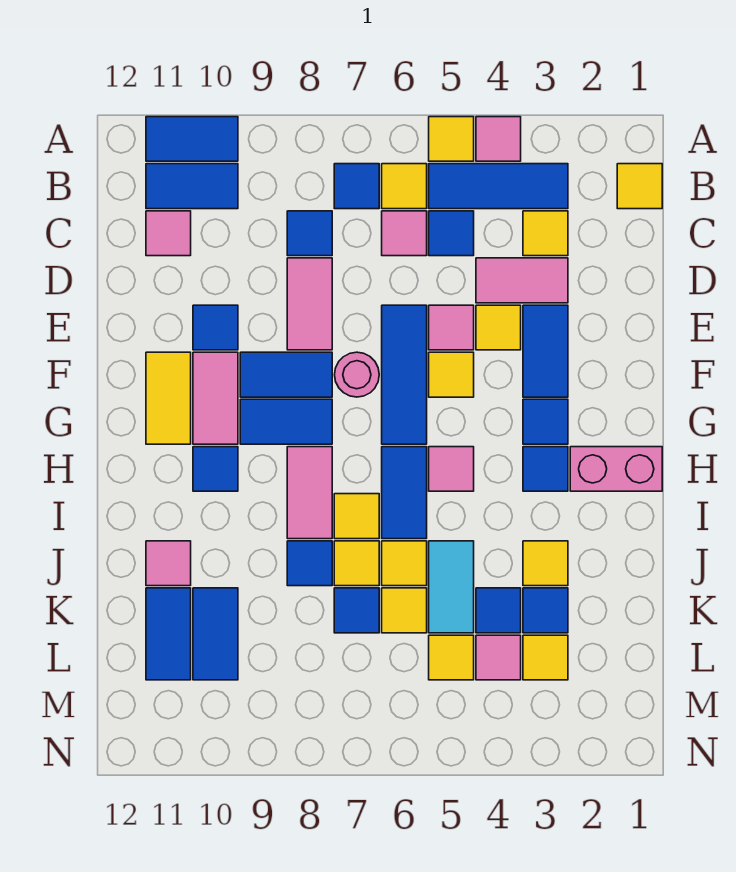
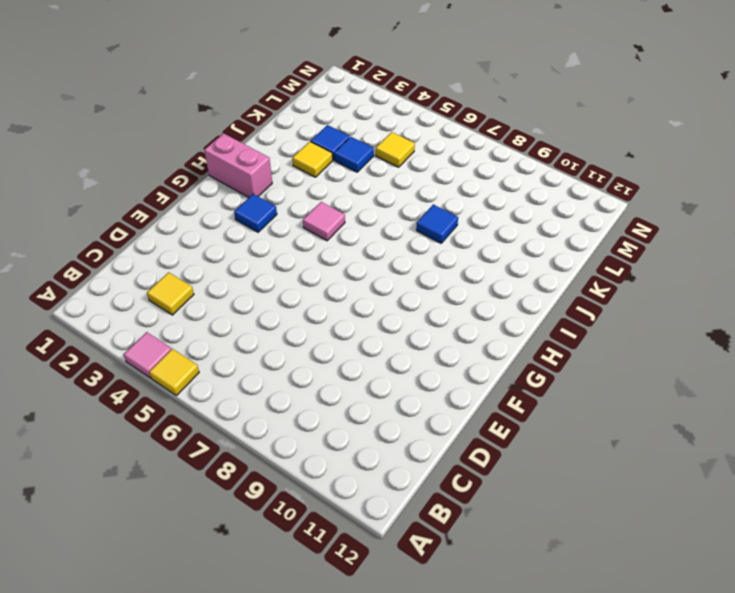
none -> blue 1x2 tile [146,117,238,161]
none -> yellow 1x1 tile [617,164,662,209]
none -> blue 1x3 tile [429,164,568,209]
none -> yellow 1x1 tile [382,164,427,209]

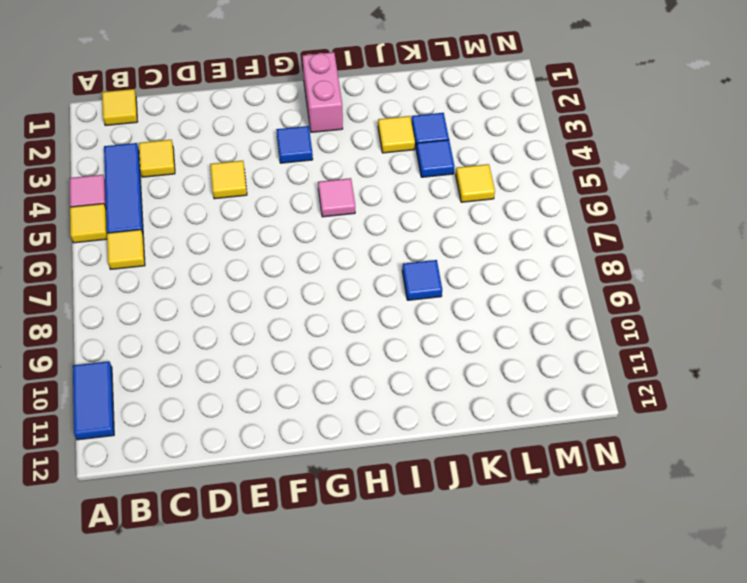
none -> blue 1x1 tile [334,164,379,209]
none -> blue 1x2 tile [146,164,238,209]
none -> blue 1x1 tile [429,211,474,256]
none -> pink 1x1 tile [382,211,427,256]

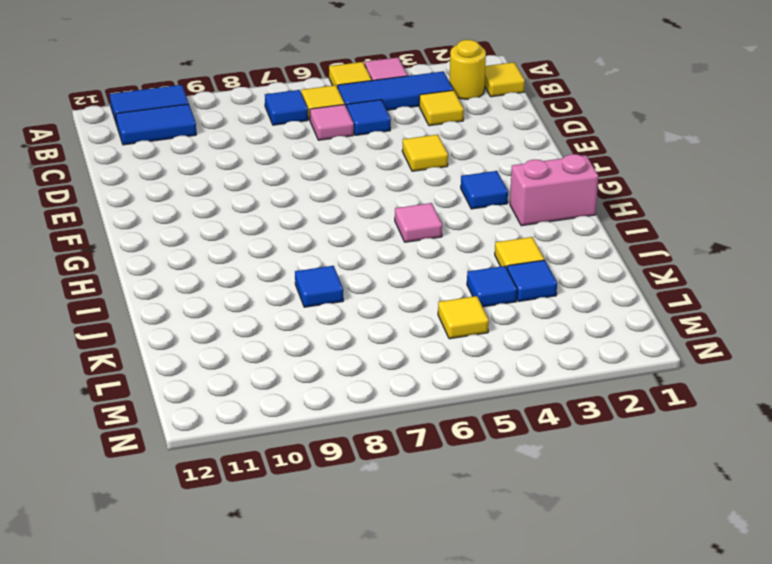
yellow 1x1 round brick [449,40,486,99] -> none
none -> blue 1x1 tile [287,211,332,256]
none -> pink 1x1 tile [146,211,191,256]
none -> pink 1x2 tile [476,258,568,303]
none -> pink 1x2 tile [287,258,332,350]

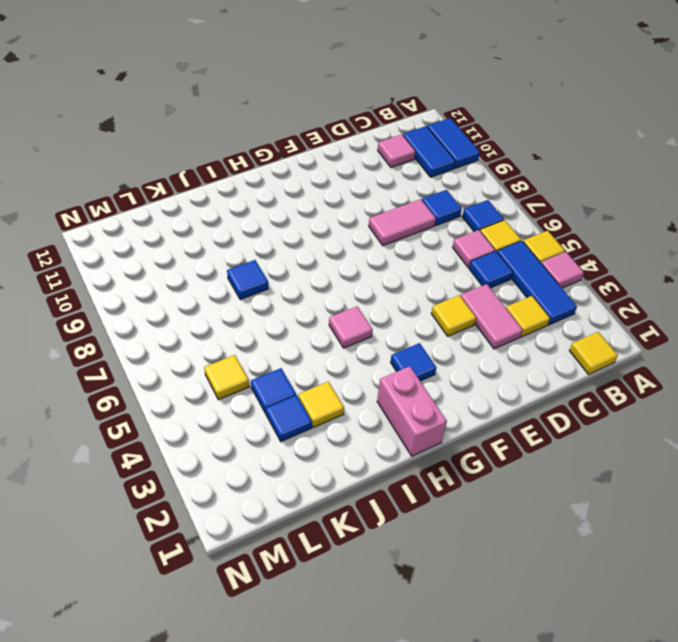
none -> blue 1x2 tile [523,305,568,397]
none -> pink 1x1 tile [429,305,474,350]
none -> blue 1x3 tile [382,305,427,444]
none -> blue 1x1 tile [193,305,238,350]

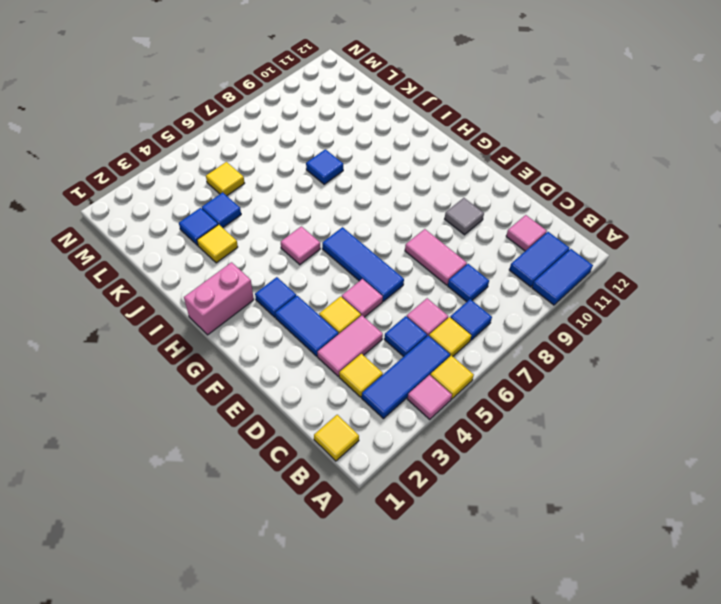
grey 1x1 tile [445,198,484,235] -> blue 1x1 tile [193,305,238,350]
none -> yellow 1x1 tile [429,352,474,397]
none -> pink 1x1 round brick [335,352,379,397]
none -> blue 1x2 tile [240,352,332,397]
none -> pink 1x2 tile [193,352,238,444]

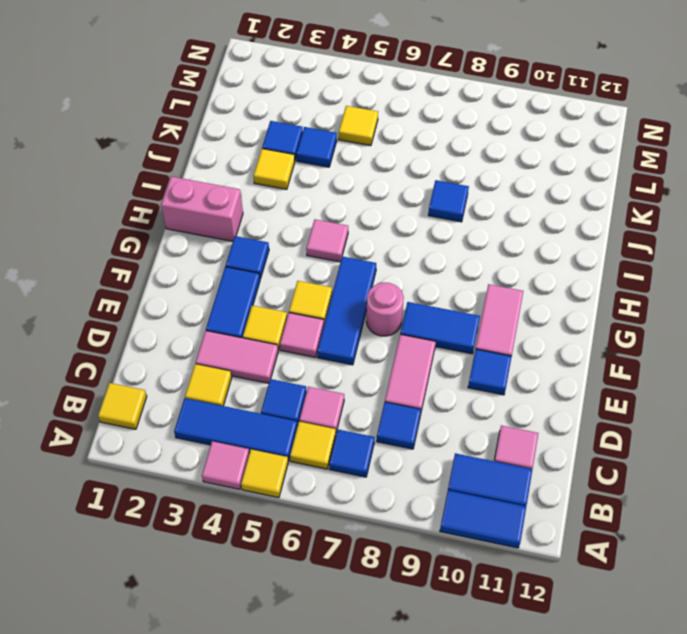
none -> yellow 1x2 tile [146,352,191,444]
none -> blue 1x2 tile [240,399,332,444]
none -> blue 1x1 tile [523,447,568,491]
none -> blue 1x2 tile [382,447,427,539]

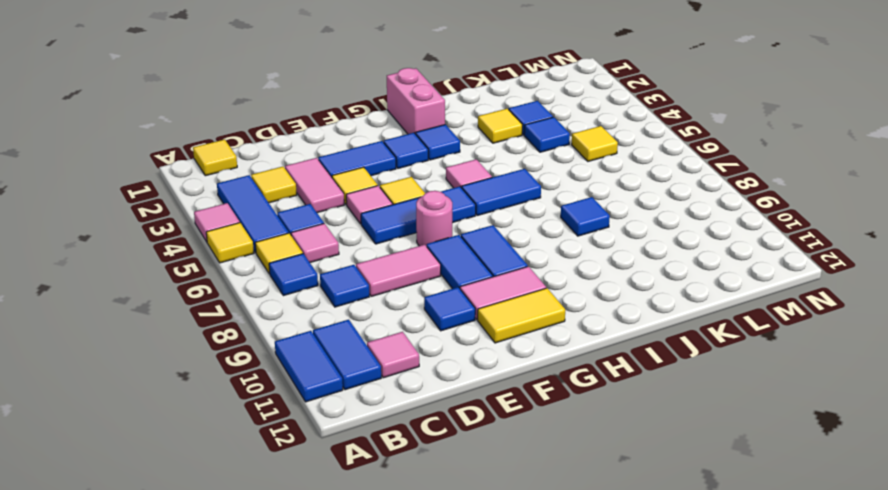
none -> pink 1x2 tile [287,447,332,539]
none -> blue 1x1 tile [193,447,238,491]
none -> yellow 1x1 tile [334,494,379,539]
none -> cyan 1x2 tile [429,541,474,633]

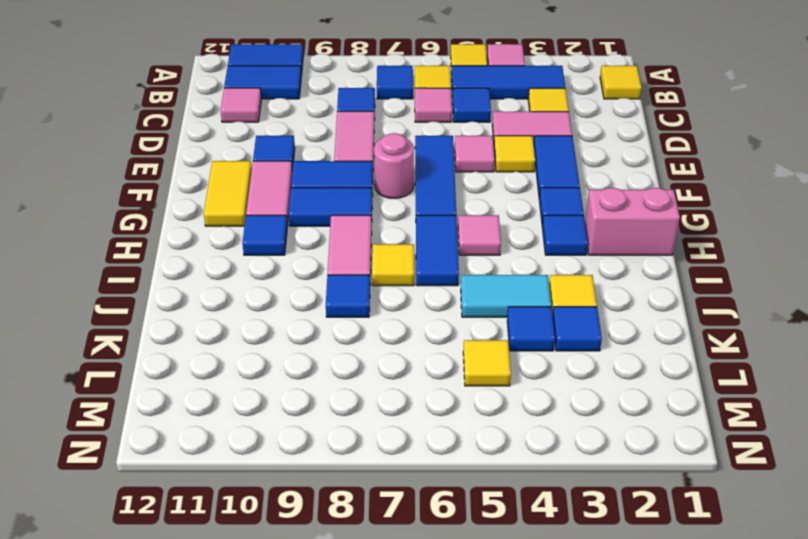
cyan 1x2 tile [461,275,551,317] -> cyan 1x2 tile turned to [429,541,474,633]
none -> yellow 1x1 tile [429,352,474,397]
none -> yellow 1x1 tile [382,541,427,586]
none -> yellow 1x1 tile [334,541,379,586]
none -> pink 1x1 tile [146,541,191,586]

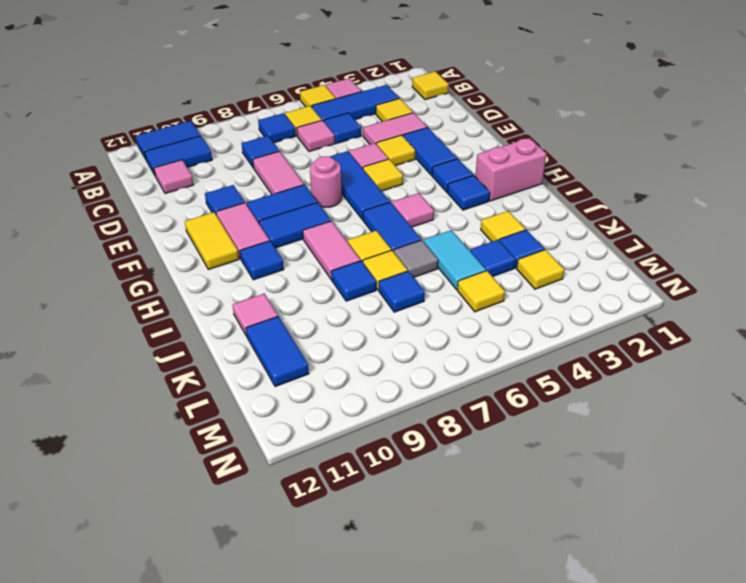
grey 1x1 tile [394,240,438,277] -> yellow 1x1 tile [382,541,427,586]
none -> yellow 1x1 tile [382,588,427,633]
none -> blue 1x2 tile [193,588,238,680]
none -> pink 1x1 tile [476,635,521,680]

